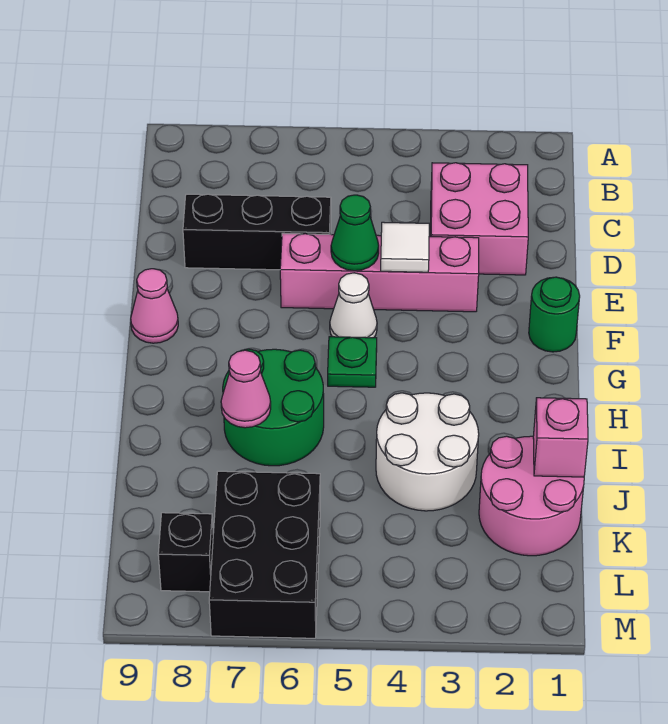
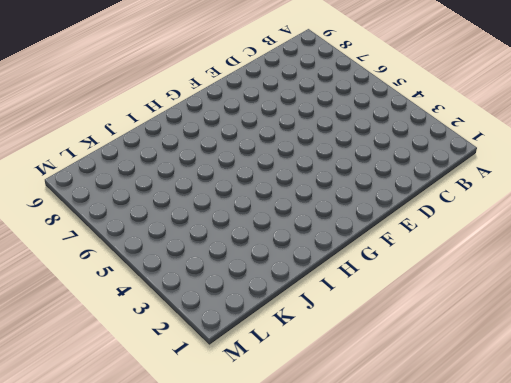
none -> pink 2x2 brick [430,163,528,275]
none -> black 1x3 brick [183,194,331,270]
none -> pink 1x4 brick [280,233,479,312]

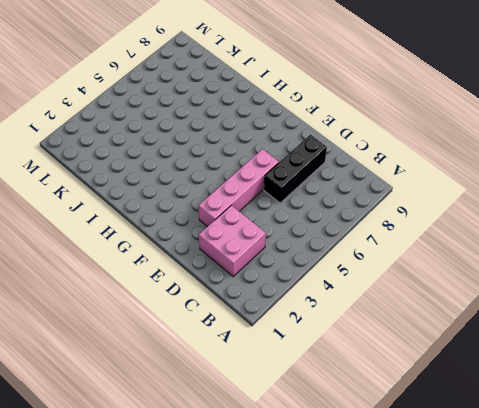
none -> green 1x1 round brick [529,277,580,352]
none -> white 1x1 cone [330,273,377,338]
none -> pink 1x1 cone [131,269,178,343]

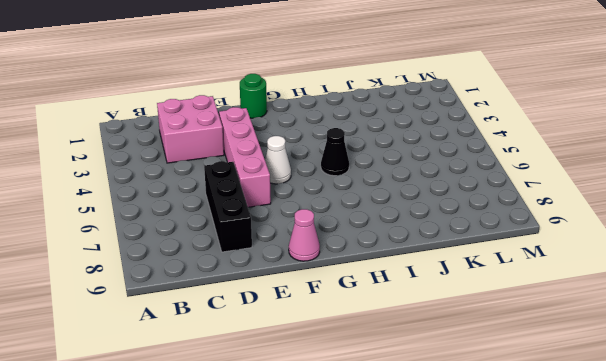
black 1x1 cone [321,128,349,176] -> none
none -> green 1x1 plate [328,337,377,387]
none -> green 2x2 round brick [223,349,324,466]
none -> white 2x2 round brick [376,393,479,511]

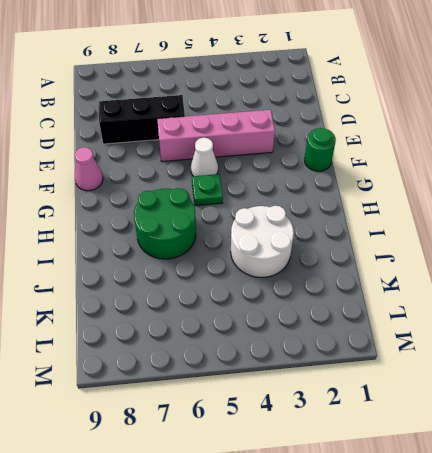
none -> pink 2x2 brick [430,163,528,275]
none -> pink 2x2 round brick [479,436,584,556]
none -> black 2x3 brick [209,471,320,638]

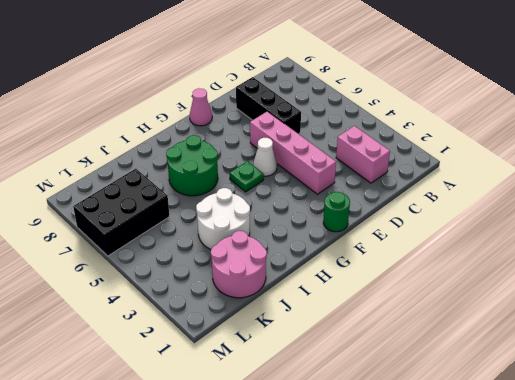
pink 1x2 brick [336,126,390,183] -> pink 2x2 brick [430,163,528,275]
none -> black 1x1 brick [158,513,213,592]
none -> white 1x1 tile [381,222,429,272]
none -> green 1x1 cone [331,195,379,271]

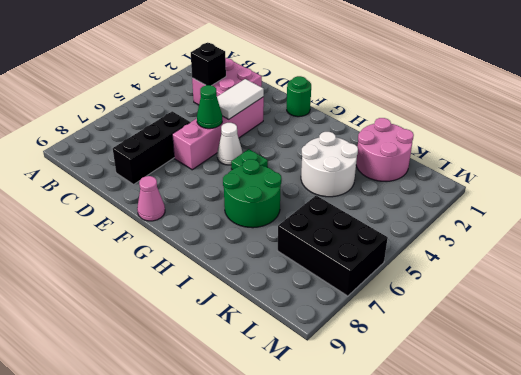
black 1x1 brick [191,43,226,86] -> black 1x1 brick moved to [158,513,213,592]
white 1x2 tile [217,79,264,119] -> white 1x1 tile [381,222,429,272]
none -> pink 1x1 cone [221,350,271,428]
none -> pink 1x1 brick [533,398,588,477]

